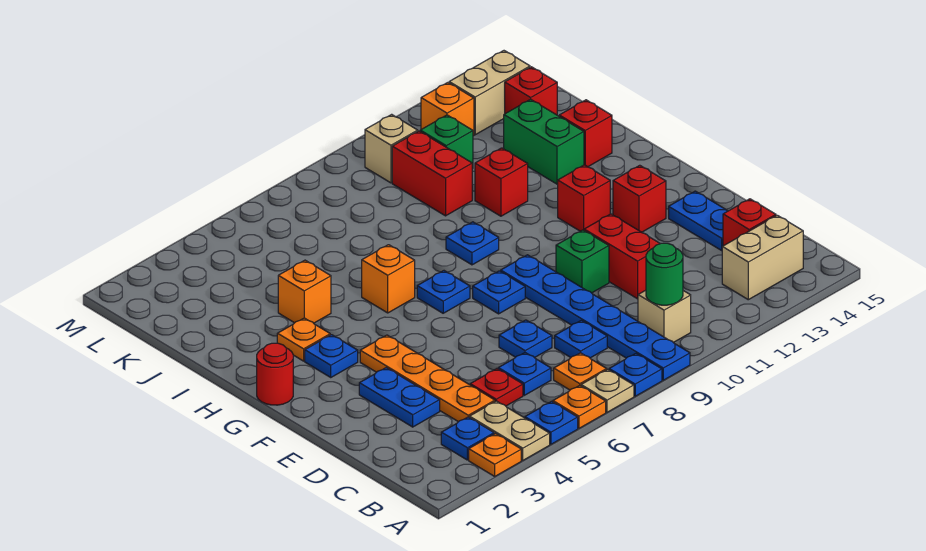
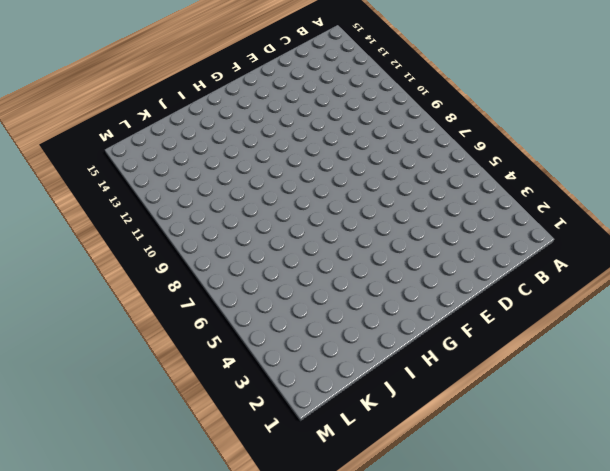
none -> orange 1x1 plate [469,434,521,476]
none -> tan 1x2 plate [469,401,550,460]
none -> blue 1x1 plate [525,401,578,444]
none -> orange 1x1 plate [553,385,606,428]

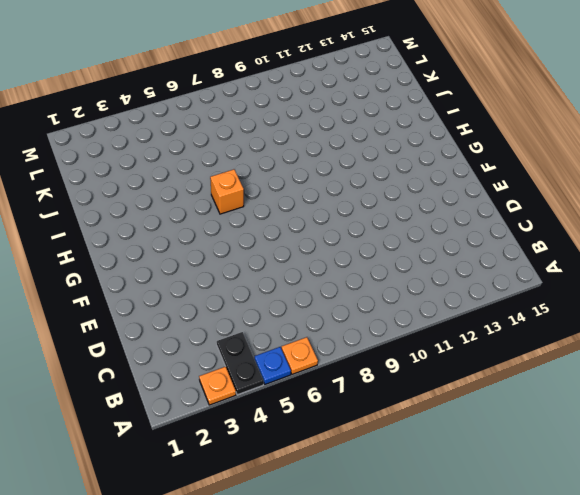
black 1x2 plate [217,332,264,395] -> tan 1x2 plate [469,401,550,460]
none -> tan 1x1 plate [581,369,634,412]
none -> blue 1x1 plate [609,354,662,396]
none -> blue 1x6 plate [501,255,690,380]
none -> blue 1x1 plate [441,417,494,460]

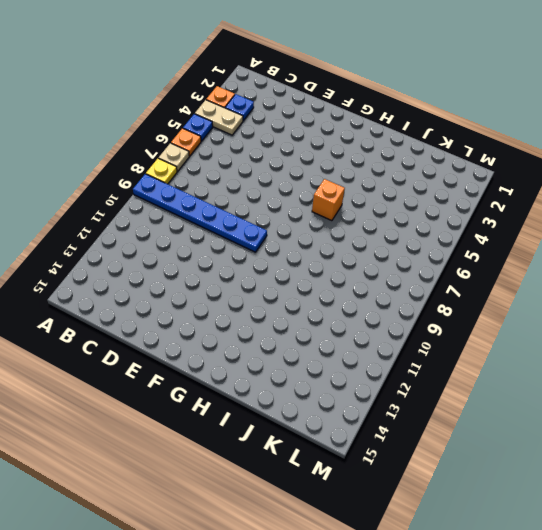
yellow 1x1 plate [146,158,177,184] -> blue 1x1 plate [609,354,662,396]
none -> orange 1x1 plate [554,353,607,390]
none -> tan 1x1 brick [638,290,691,343]
none -> tan 1x2 brick [722,215,803,300]
none -> orange 1x4 plate [360,335,495,422]

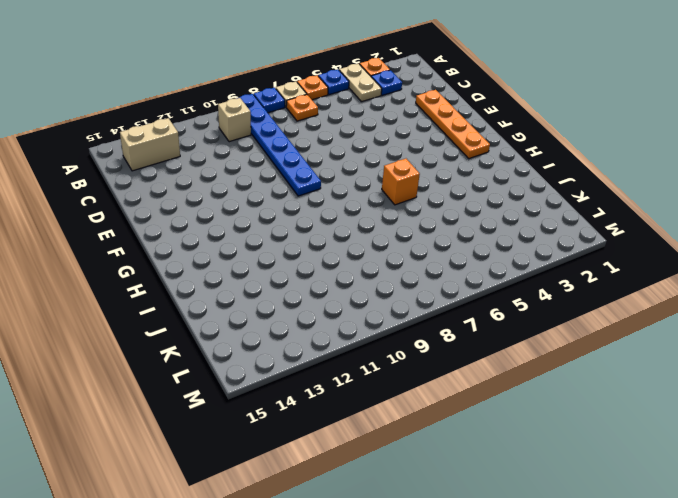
orange 1x4 plate [416,90,490,159] -> orange 1x4 plate moved to [360,335,495,422]
none -> red 1x1 plate [470,369,523,406]
none -> blue 1x1 plate [498,353,551,395]
none -> blue 1x1 plate [555,320,607,358]
none -> red 1x1 brick [723,199,776,246]

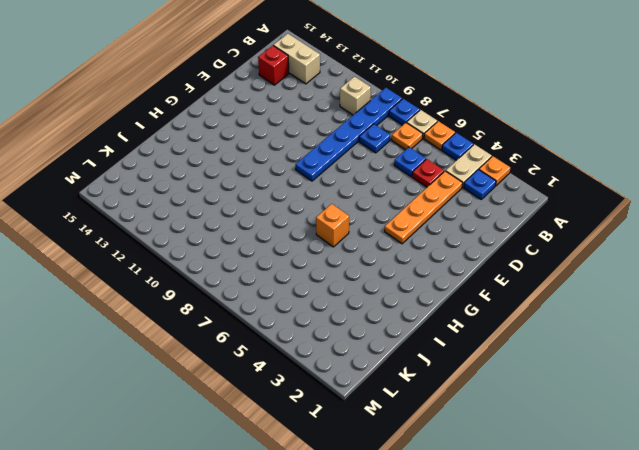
none -> blue 1x2 plate [359,368,440,427]
none -> blue 1x1 plate [499,320,552,358]
none -> red 1x2 brick [584,214,660,299]
none -> blue 1x2 plate [669,191,728,250]

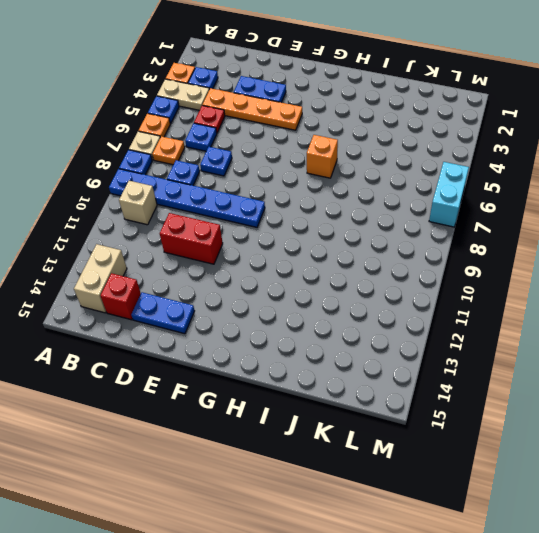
cyan 1x2 brick [429,162,469,227] -> none
none -> green 1x1 brick [556,230,609,293]
none -> blue 1x1 plate [473,271,525,314]
none -> red 1x1 brick [613,165,666,232]
none -> red 1x1 round brick [257,343,293,405]

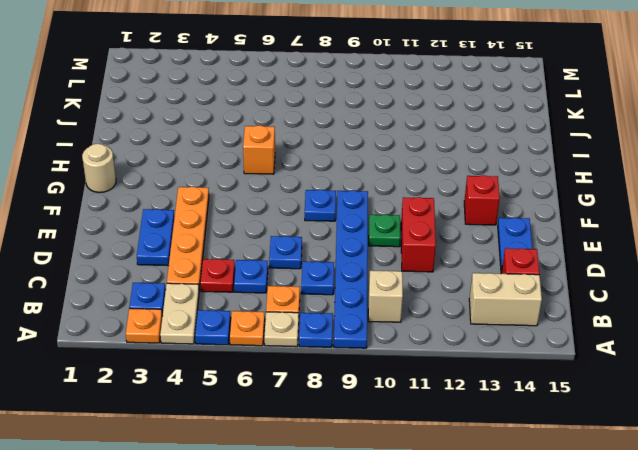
green 1x1 plate [369,215,400,247] -> green 1x1 brick [556,230,609,293]
tan 1x1 round brick [82,144,116,193] -> red 1x1 round brick [257,343,293,405]
none -> blue 1x1 plate [305,335,358,377]
none -> blue 1x1 plate [417,271,470,313]
none -> red 1x1 brick [558,165,610,231]
none -> orange 1x1 plate [277,318,330,361]

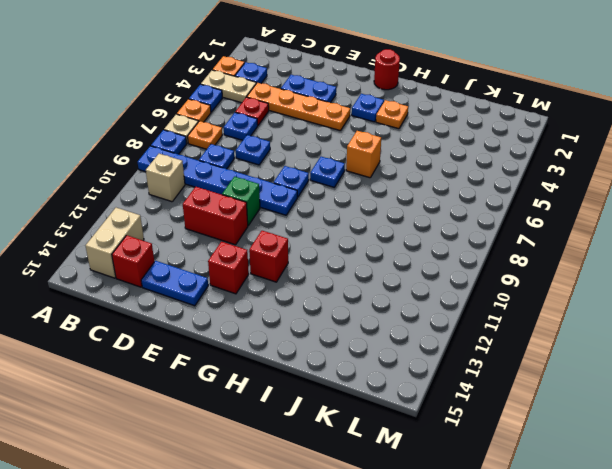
none -> blue 1x1 plate [446,222,499,265]
none -> orange 1x1 brick [278,260,331,323]
none -> red 1x1 brick [475,148,528,216]
none -> green 1x2 brick [504,99,584,184]

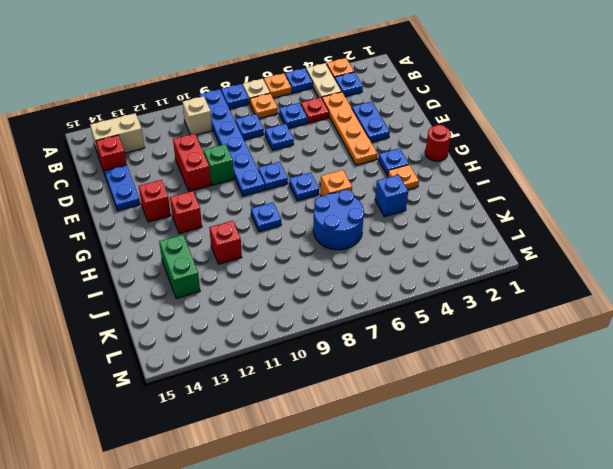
blue 1x1 brick [375,175,408,217] -> orange 1x1 brick [278,260,331,323]
blue 2x2 round brick [313,190,364,250] -> none
none -> red 1x1 brick [559,100,612,167]
none -> red 1x2 brick [392,131,472,216]
none -> green 1x1 brick [420,115,473,169]
none -> red 1x1 brick [505,67,557,115]

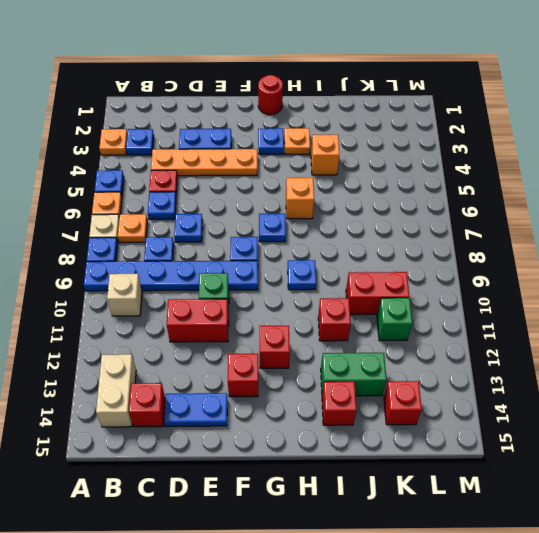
none -> tan 1x2 plate [469,401,550,460]
none -> tan 1x1 brick [365,114,418,183]
none -> orange 1x1 brick [421,83,474,136]
none -> tan 1x2 brick [449,51,530,135]

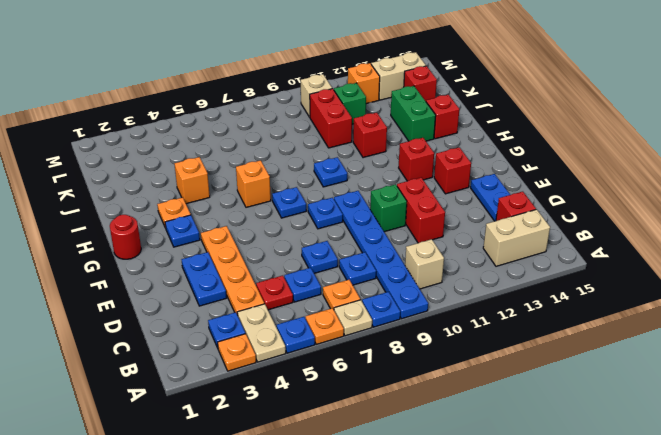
none -> green 1x1 round brick [646,243,683,305]

